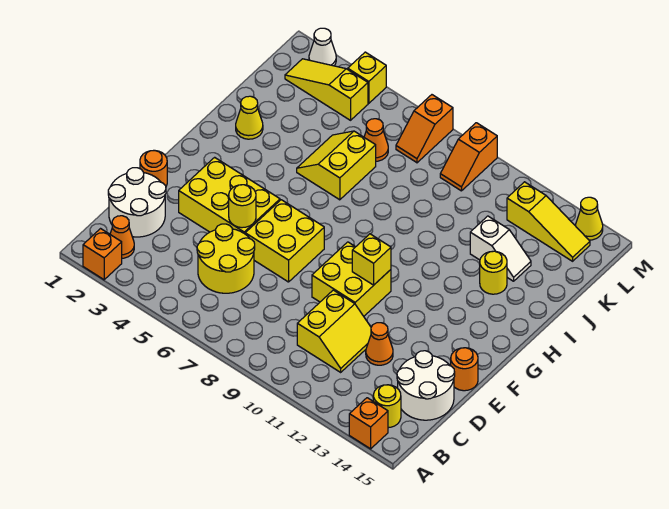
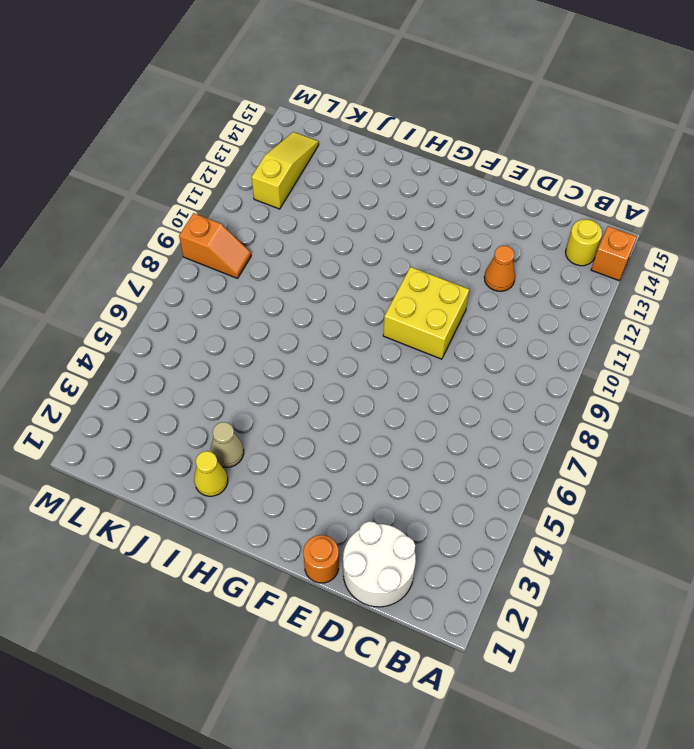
tan 1x1 cone [211,422,244,467] -> none
none -> orange 1x1 brick [83,229,122,280]
none -> orange 1x1 cone [110,216,134,258]
none -> yellow 2x2 round brick [197,224,255,293]

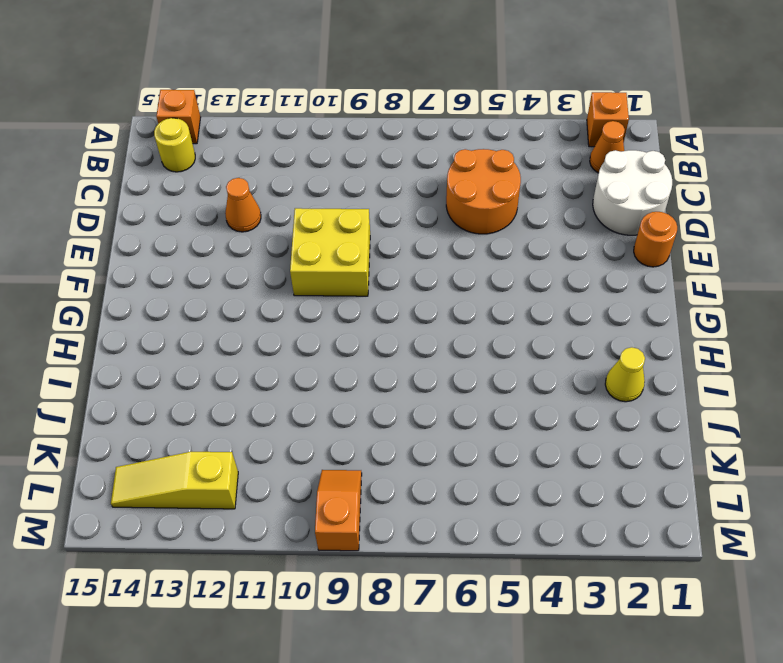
orange 2x2 round brick [446,149,521,234] -> yellow 2x2 round brick [197,224,255,293]
none -> yellow 2x2 slope [297,290,371,372]
none -> white 2x2 round brick [397,351,455,420]
none -> yellow 2x3 brick [179,157,280,234]

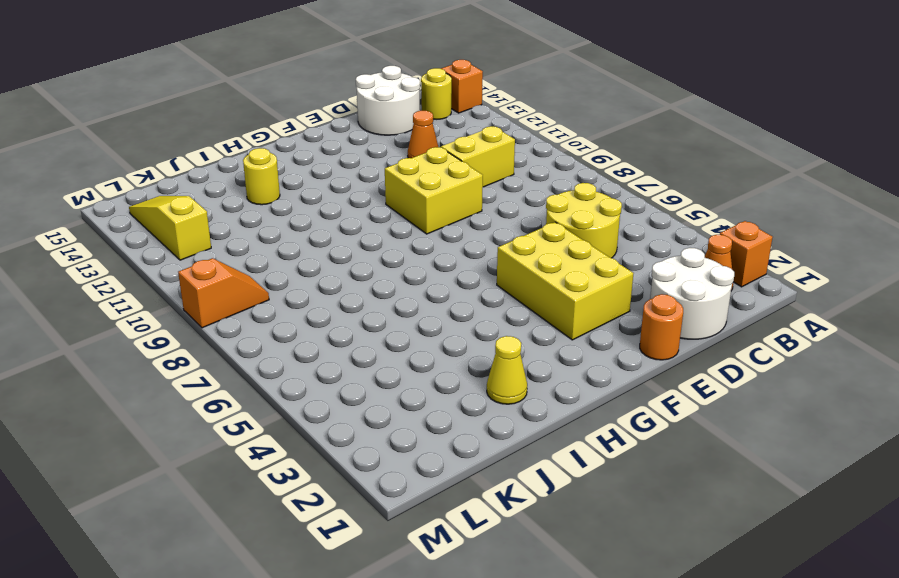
none -> yellow 2x2 brick [245,200,324,282]
none -> orange 1x1 round brick [451,348,478,391]
none -> yellow 2x2 slope [297,131,376,200]

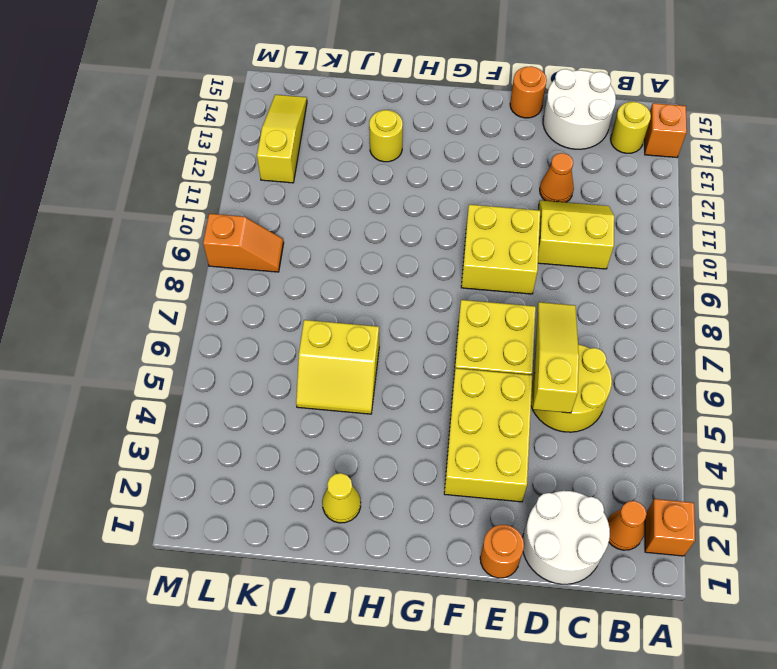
yellow 1x3 slope [533,302,579,413] -> yellow 1x3 slope turned to [285,59,368,120]
none -> white 1x2 slope [470,216,531,281]
none -> orange 1x1 cone [364,119,388,161]
none -> orange 1x2 slope [396,95,453,163]

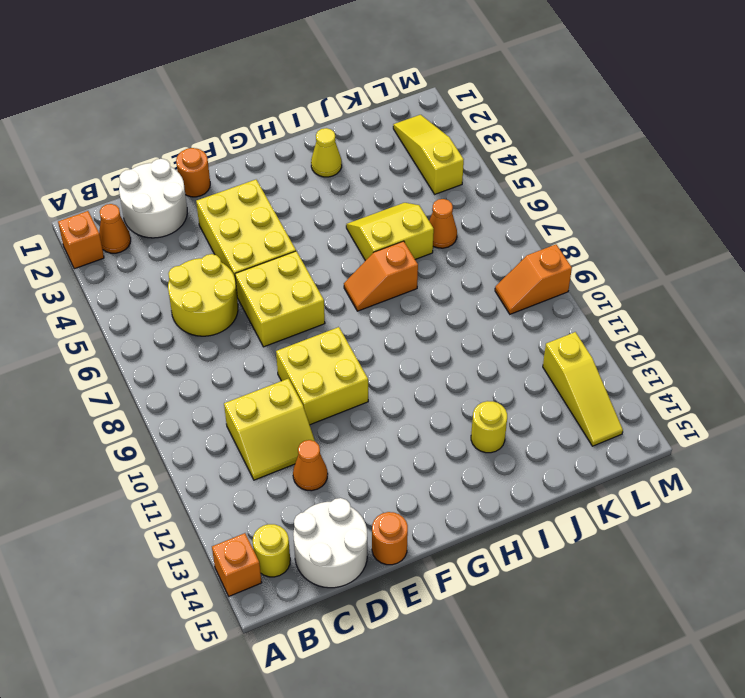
orange 1x2 slope [344,241,418,311] -> orange 1x2 slope moved to [396,95,453,163]
none -> white 1x2 slope [470,216,531,281]
none -> white 1x1 cone [309,28,336,66]
none -> yellow 1x1 brick [348,52,386,103]

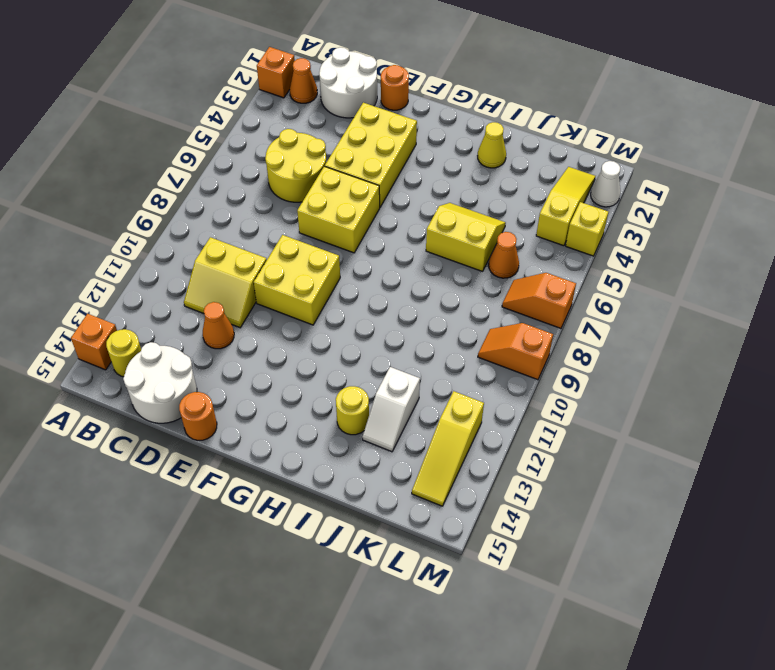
none -> yellow 1x1 cone [575,197,603,240]
none -> yellow 1x1 round brick [229,185,256,228]
none -> yellow 1x1 brick [352,234,391,285]

